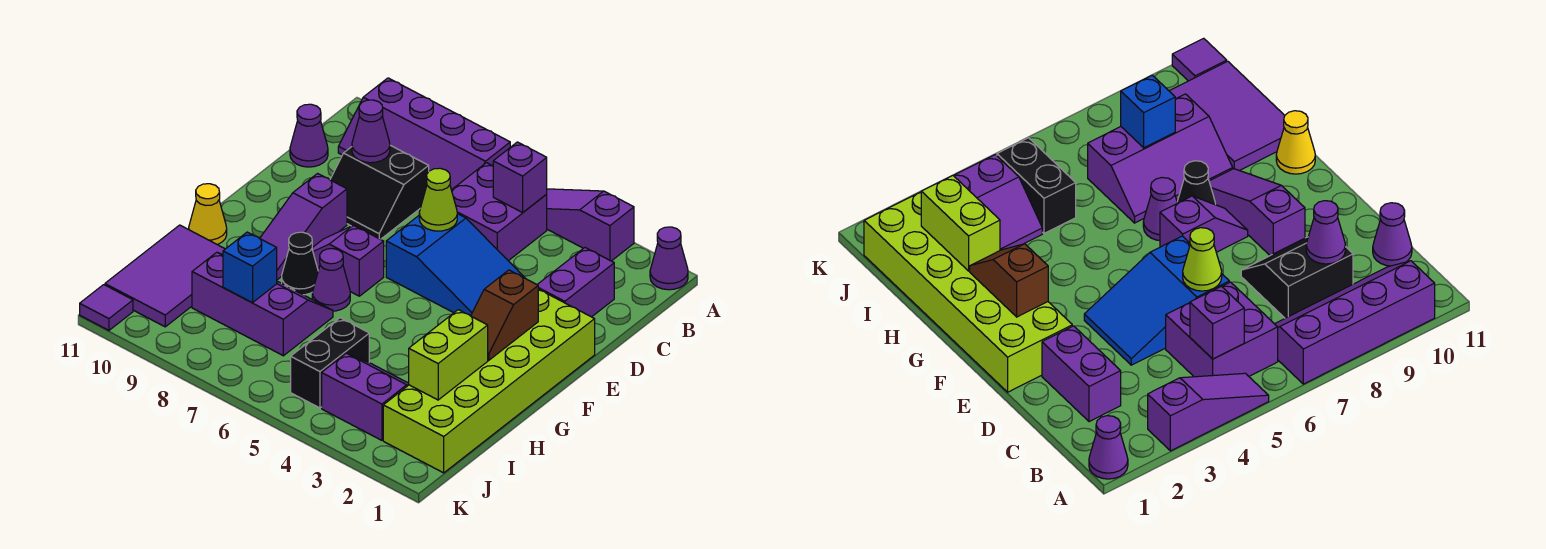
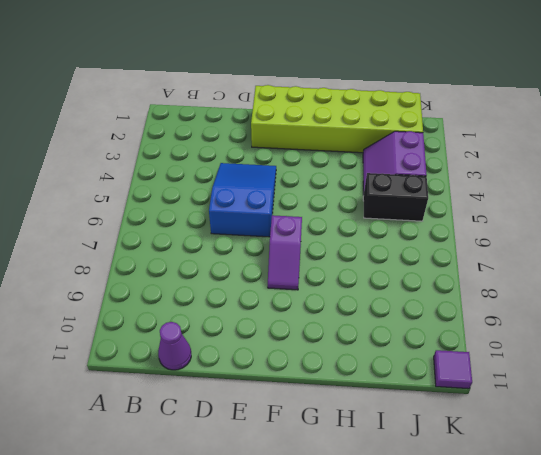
none -> purple 1x1 cone [650,227,688,290]
none -> purple 1x3 slope [547,189,634,261]
none -> purple 2x4 slope [338,78,510,190]

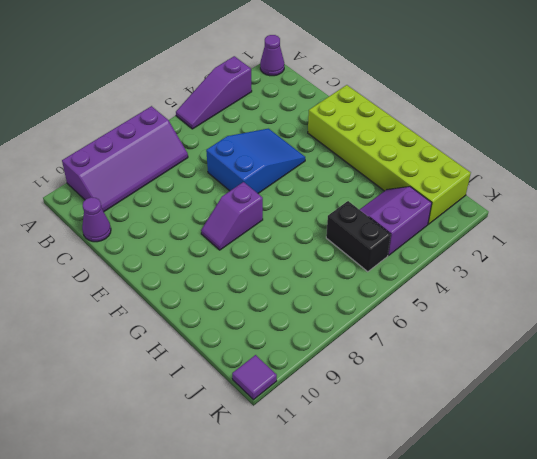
none -> purple 2x2 brick [452,163,547,261]
none -> purple 1x2 brick [537,248,614,317]
none -> black 2x2 slope [330,145,429,239]

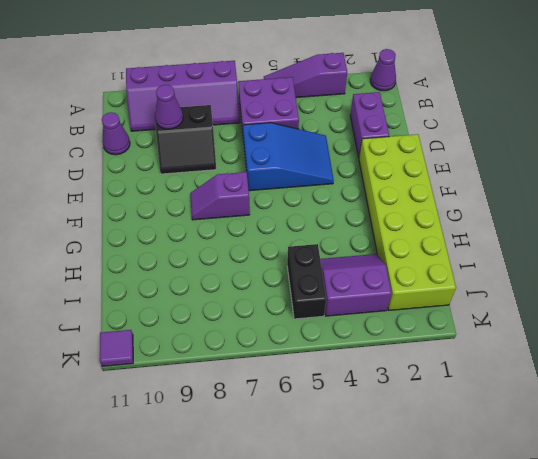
none -> purple 1x3 slope [260,174,347,280]
none -> purple 1x1 cone [312,249,350,311]
none -> black 1x1 cone [282,232,318,295]

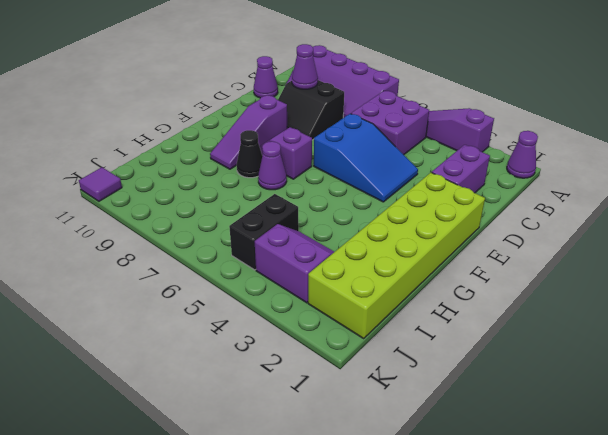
none -> yellow 1x1 cone [189,184,227,245]
none -> purple 2x3 slope [192,252,333,356]
none -> purple 2x3 tile [105,225,225,327]

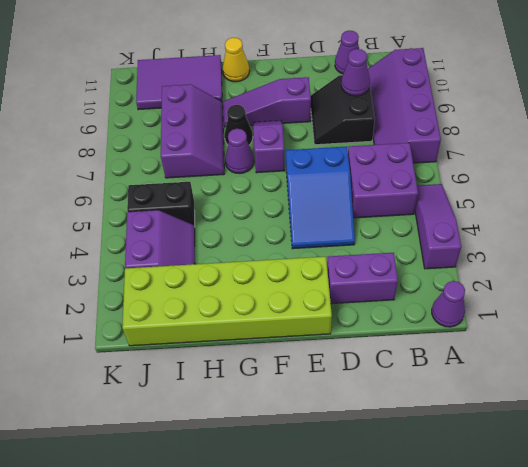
none -> purple 1x1 tile [80,285,133,330]
none -> purple 1x1 brick [493,142,547,212]
none -> lime 1x1 cone [419,168,457,231]

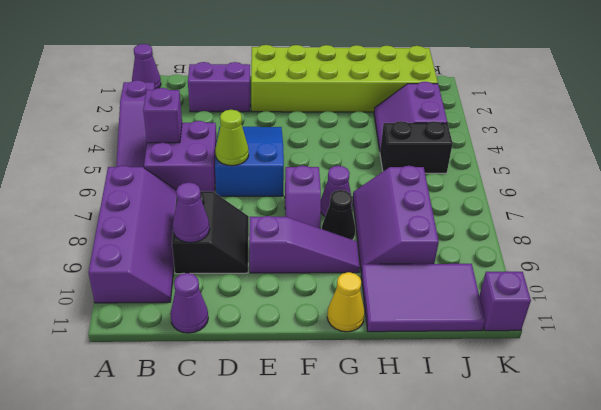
purple 1x1 brick [479,271,531,331] -> purple 1x1 tile [80,285,133,330]
none -> brown 1x2 slope [471,270,538,360]
none -> lime 1x2 brick [409,310,488,400]
none -> blue 1x1 brick [223,232,277,303]

